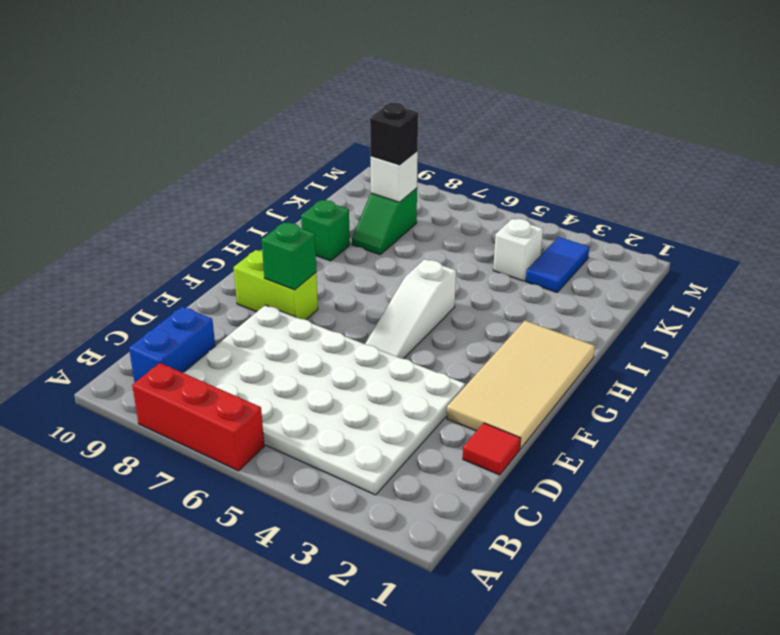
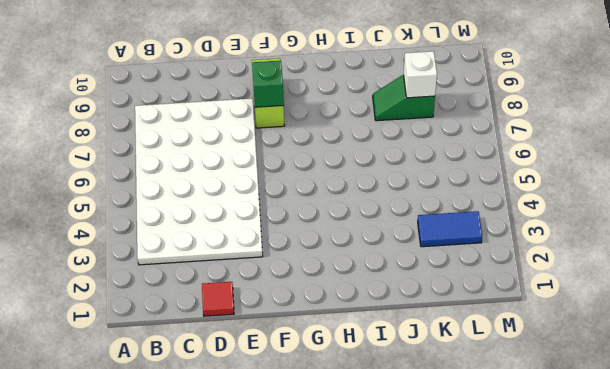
none -> red 1x3 brick [132,363,264,471]
none -> blue 1x2 brick [129,307,215,382]
none -> tan 2x4 tile [447,321,595,449]

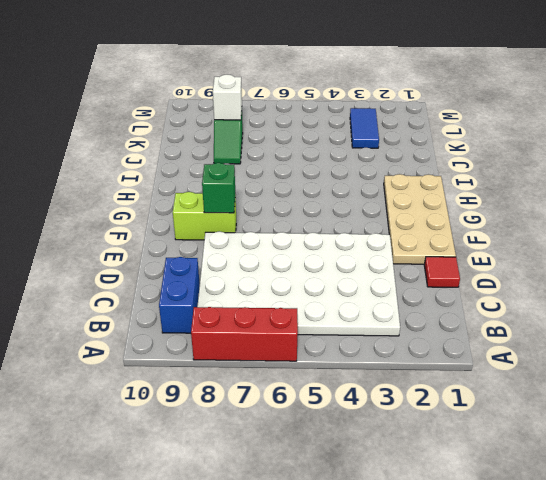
tan 2x4 plate [384,174,456,264] -> tan 2x4 tile [447,321,595,449]
none -> white 1x3 slope [365,259,456,359]
none -> green 1x1 brick [301,200,350,261]
none -> white 1x1 brick [493,219,543,281]

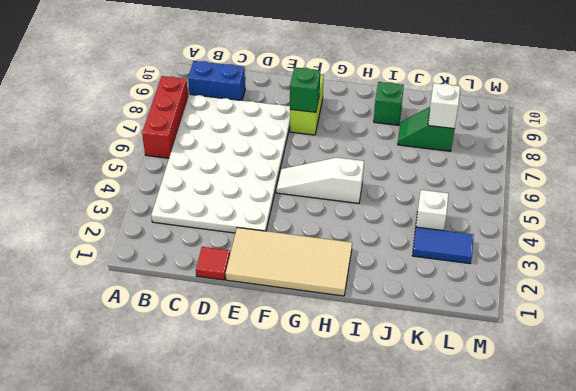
none -> black 1x1 brick [370,103,418,165]

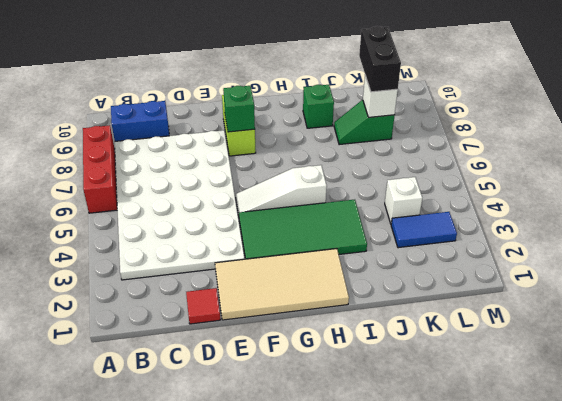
green 2x4 tile [239,200,367,259] -> none
black 1x2 brick [359,26,401,92] -> black 1x1 brick [370,103,418,165]

